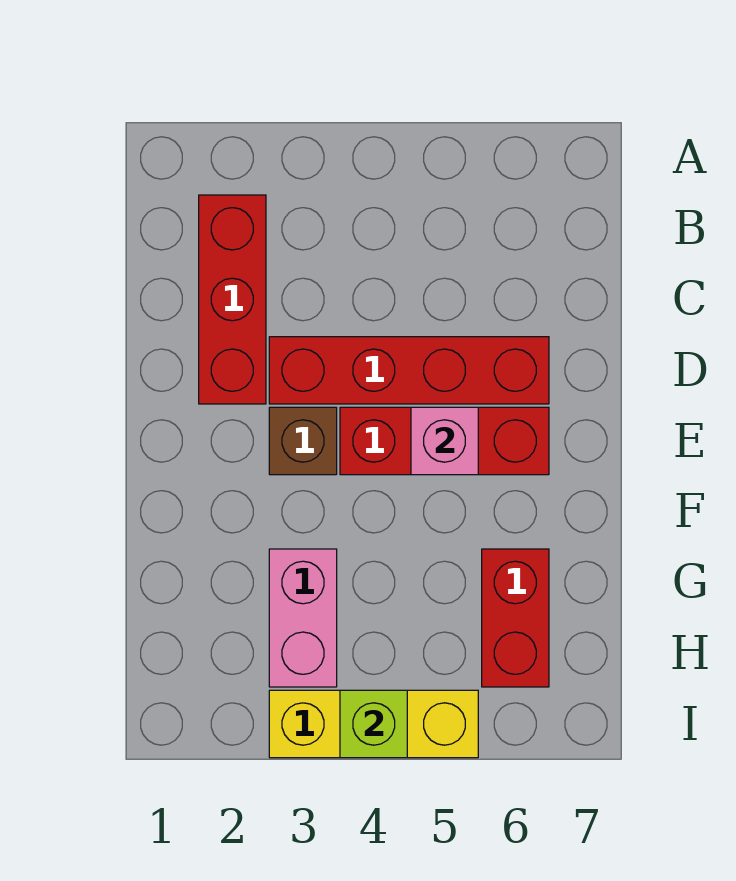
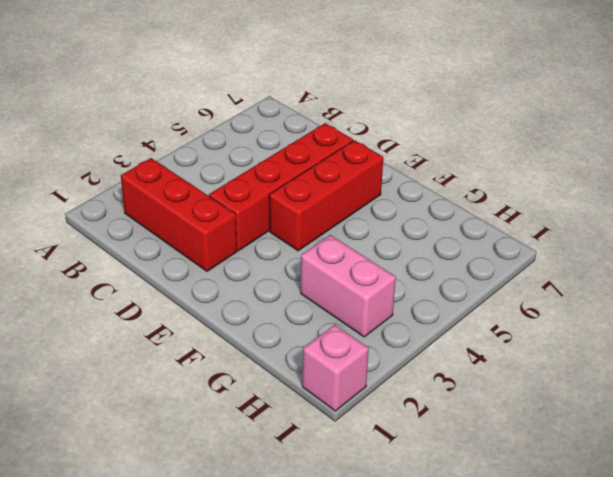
pink 1x1 brick [302,325,369,411] -> pink 1x1 brick moved to [411,407,478,475]
none -> brown 1x1 brick [269,407,337,475]
none -> red 1x2 brick [482,549,549,687]

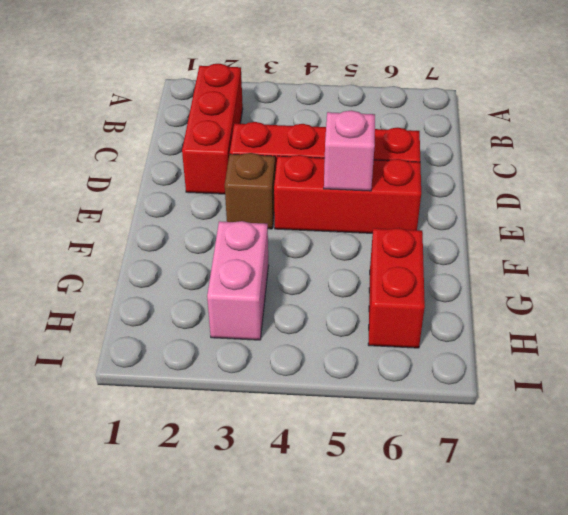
none -> yellow 1x3 brick [269,690,478,758]
none -> lime 1x1 brick [340,690,407,758]

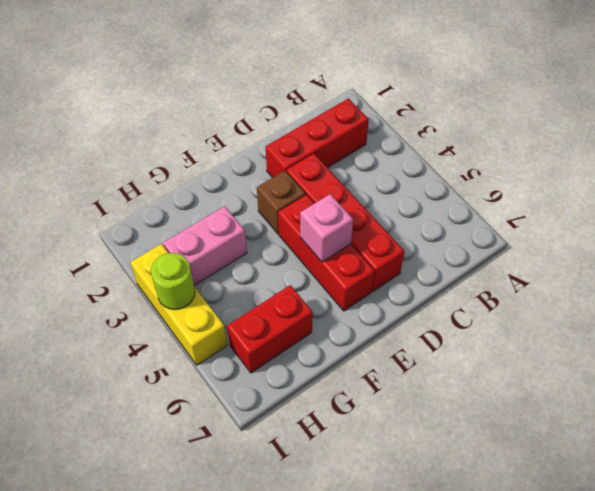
lime 1x1 round brick [151,253,195,309] -> lime 1x1 brick [340,690,407,758]

